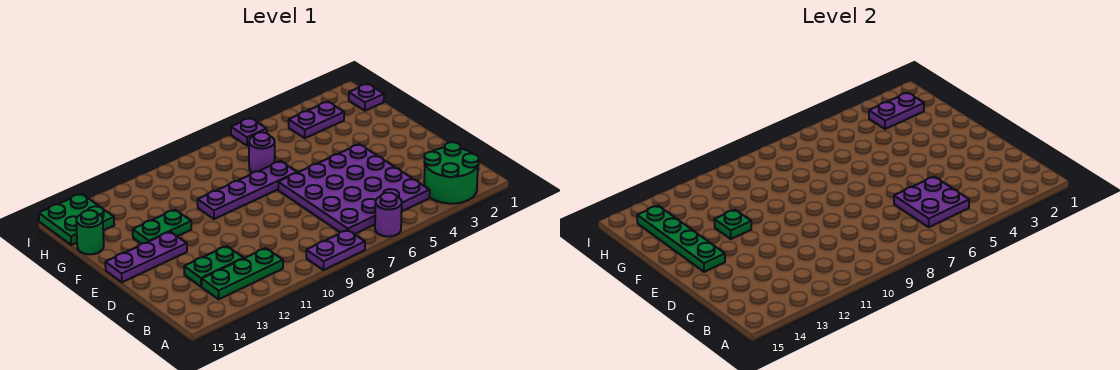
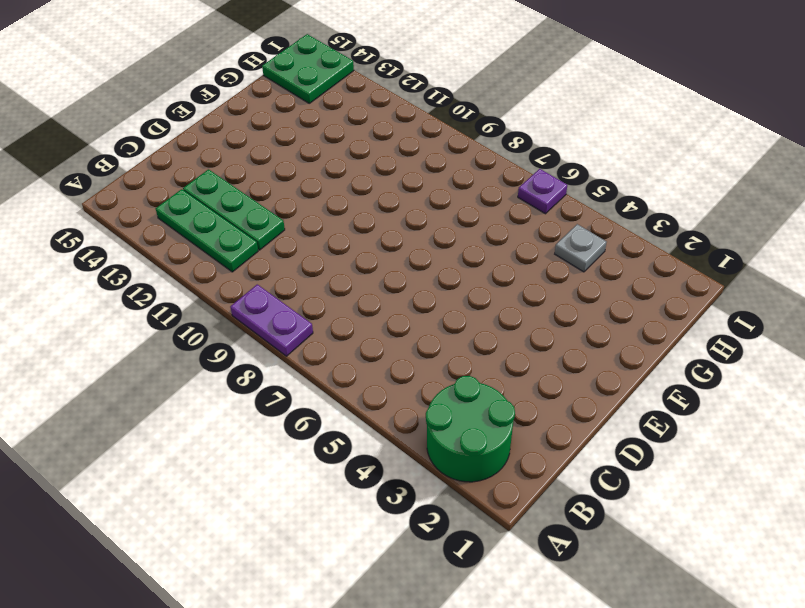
green 1x3 plate [183,169,285,250] -> green 1x2 plate [184,246,244,287]
grey 1x1 plate [555,224,607,272] -> purple 1x2 plate [289,102,344,138]
none -> purple 1x1 round brick [375,193,402,237]
none -> purple 4x4 plate [278,144,430,234]
none -> purple 1x3 plate [105,232,187,282]

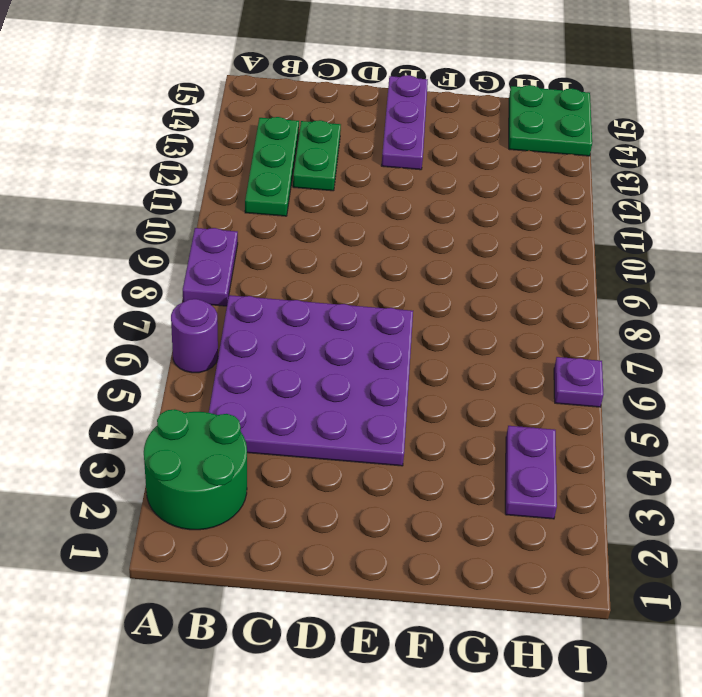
none -> purple 1x4 plate [198,161,297,219]
none -> green 1x2 plate [133,210,191,244]
none -> purple 1x1 round brick [249,132,275,173]

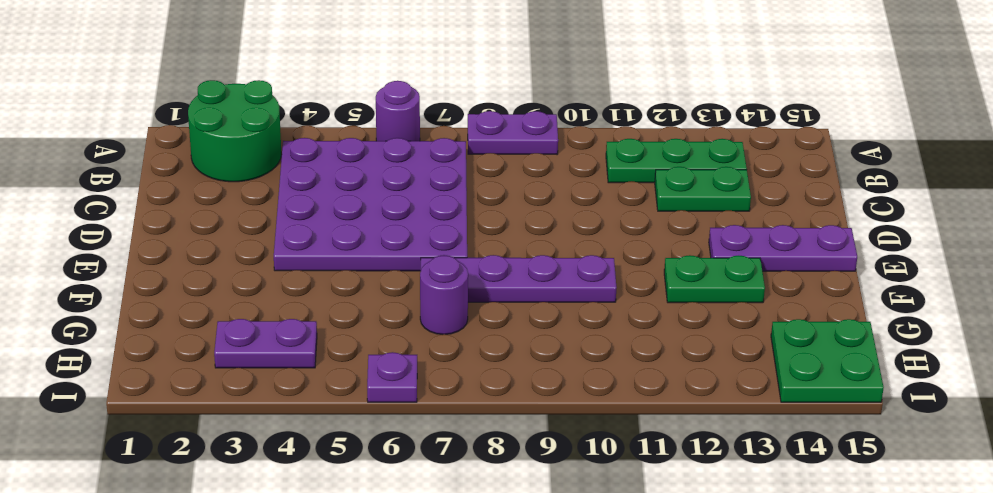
none -> green 1x1 round brick [76,210,104,254]
none -> purple 1x1 plate [349,84,384,111]
none -> purple 2x2 plate [894,177,969,227]

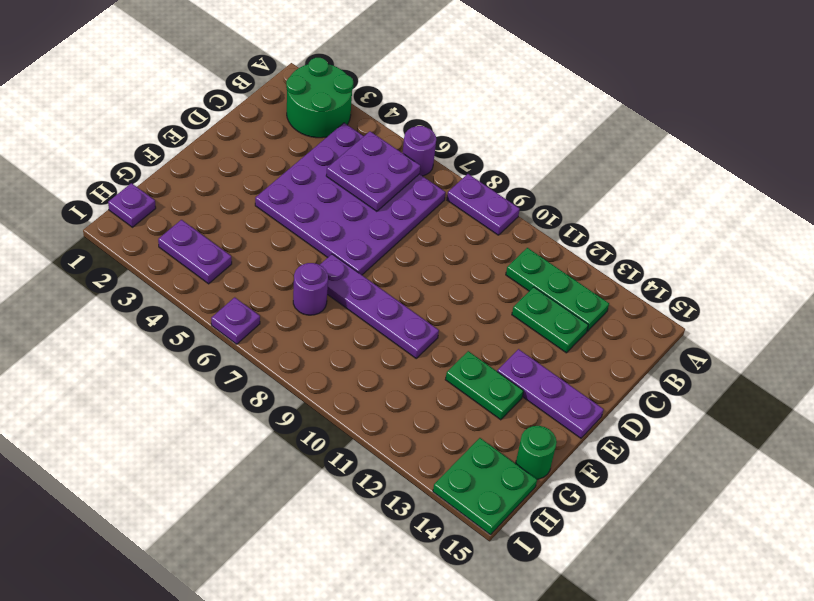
none -> green 1x4 plate [637,206,725,272]
none -> green 1x1 plate [714,210,751,239]
none -> purple 1x2 plate [869,93,924,129]

